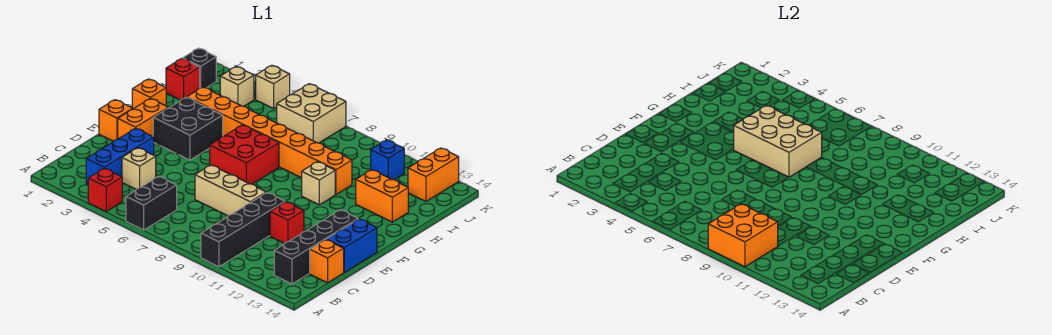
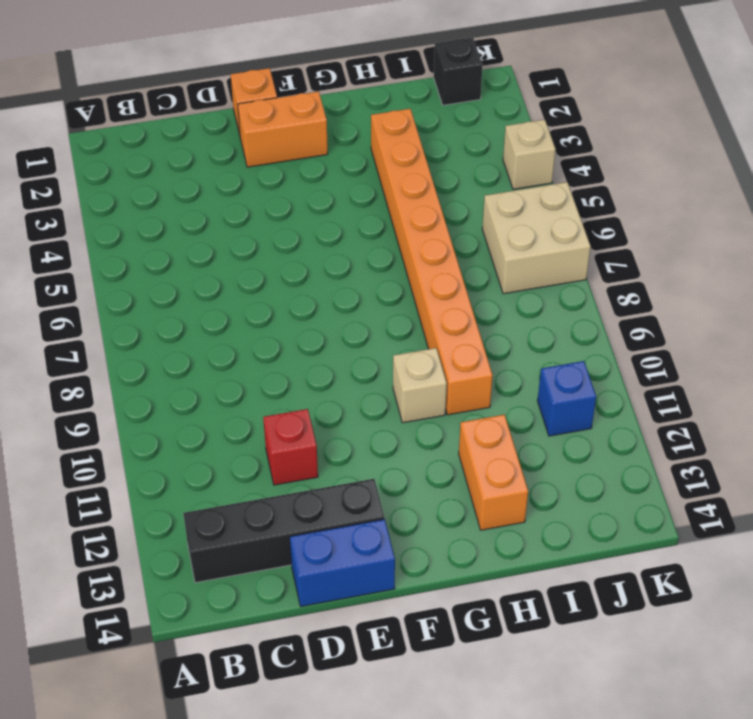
none -> red 1x1 brick [88,168,122,211]
none -> black 1x2 brick [126,176,177,230]
none -> black 1x4 brick [201,193,285,267]

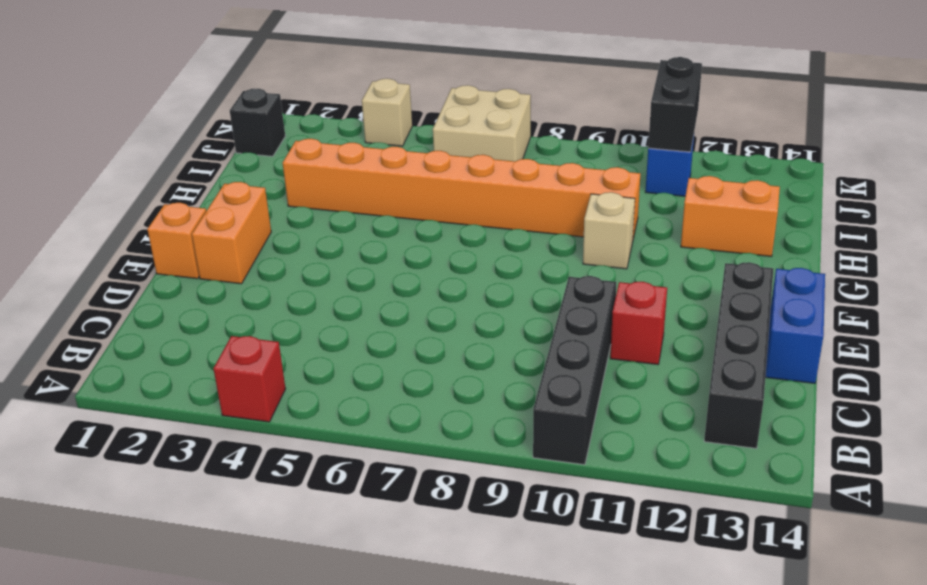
black 1x2 brick [648,57,702,152] -> black 1x2 brick moved to [126,176,177,230]
none -> blue 1x3 brick [86,128,154,184]
none -> tan 1x1 brick [122,148,156,189]
none -> orange 1x1 brick [310,240,344,283]

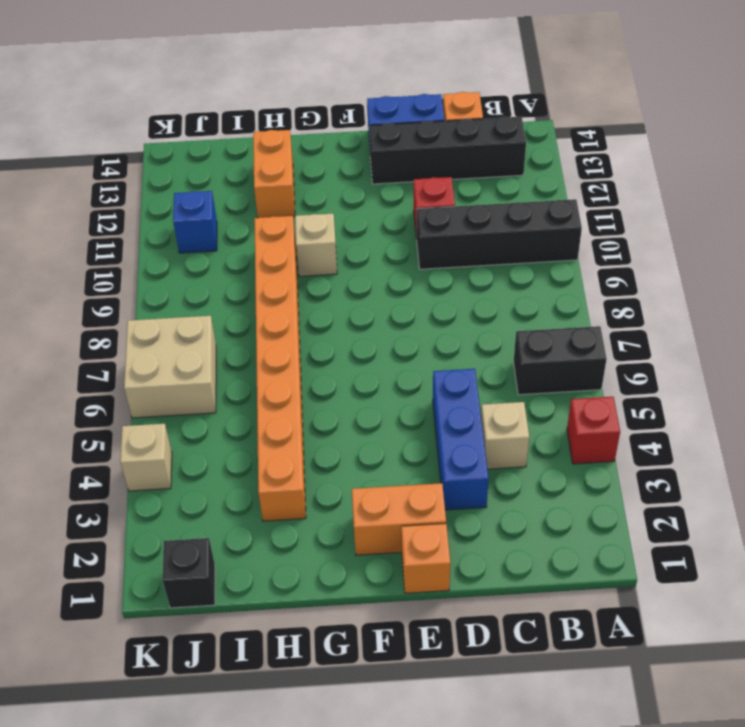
blue 1x3 brick [433,369,489,510] -> blue 1x3 brick turned to [86,128,154,184]
none -> tan 1x3 brick [195,165,266,216]
none -> black 2x2 brick [153,97,223,160]
none -> red 2x2 brick [210,125,279,184]

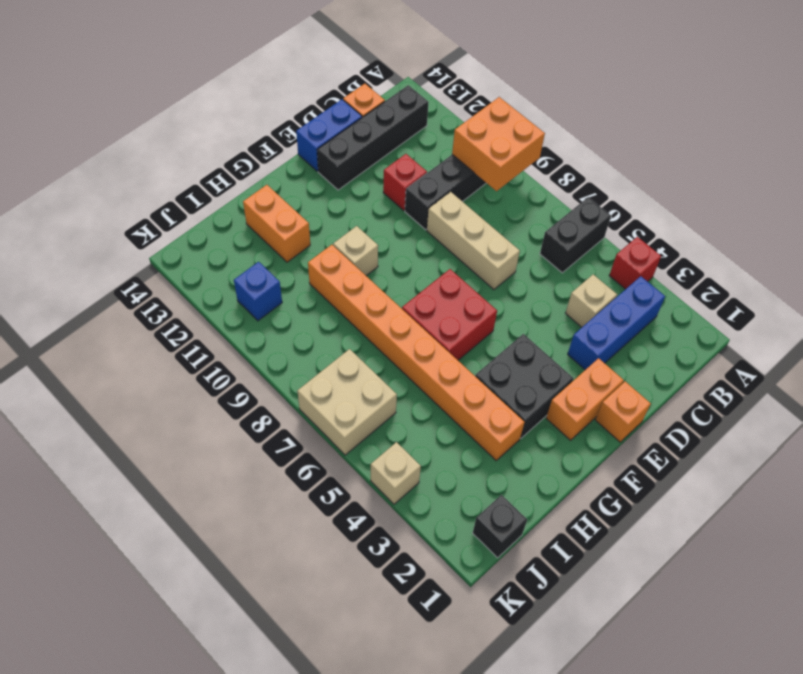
none -> orange 1x1 brick [132,79,166,109]
none -> red 1x1 brick [166,58,200,100]
none -> tan 1x1 brick [220,66,254,106]

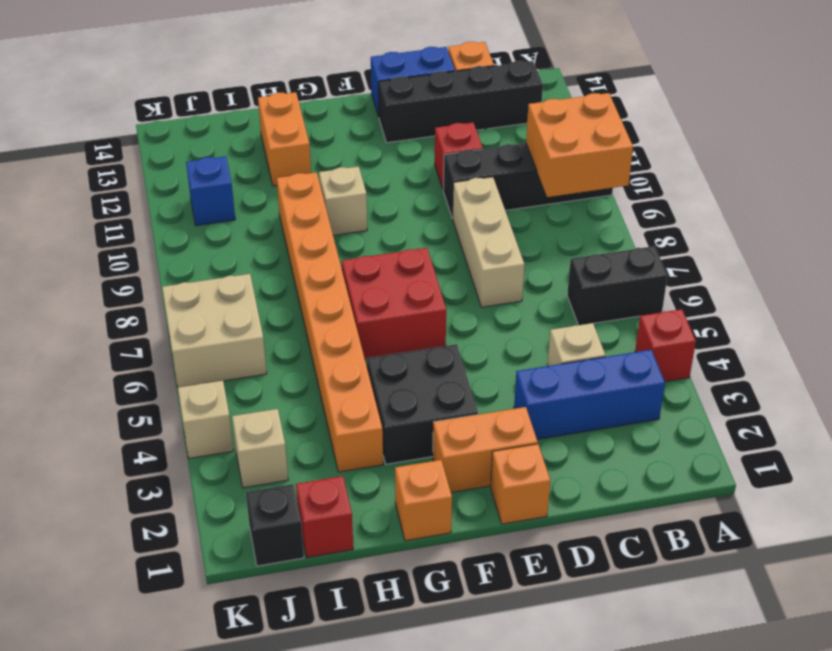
none -> orange 1x2 brick [408,148,459,201]
none -> tan 2x3 brick [733,105,822,177]

